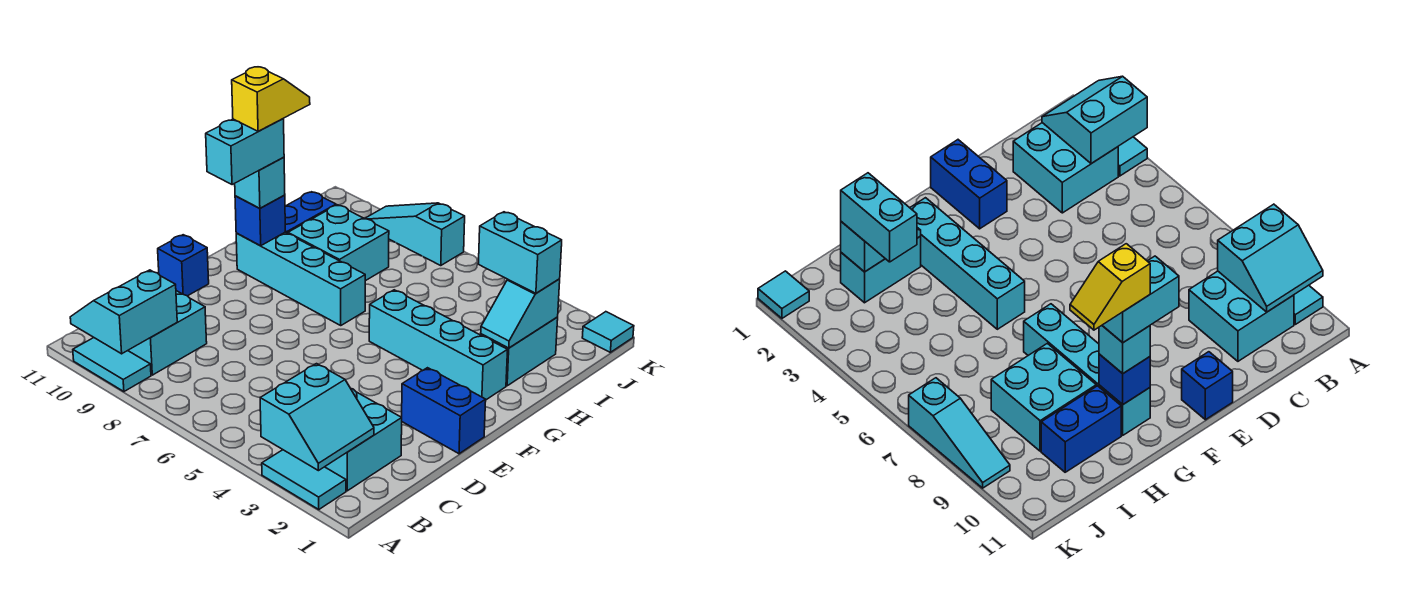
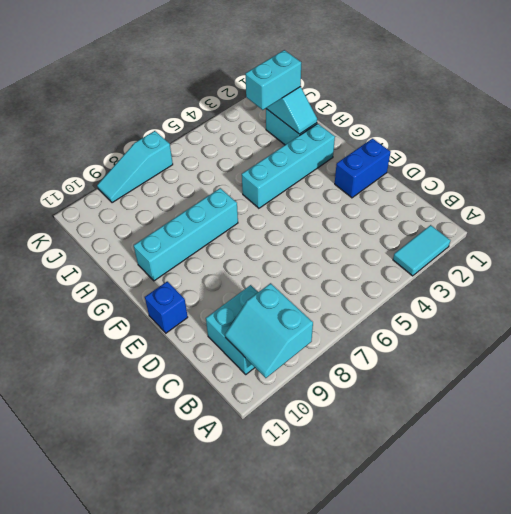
none -> cyan 1x2 tile [73,338,151,392]
none -> cyan 2x2 brick [325,389,402,491]
none -> cyan 2x2 brick [288,205,389,281]

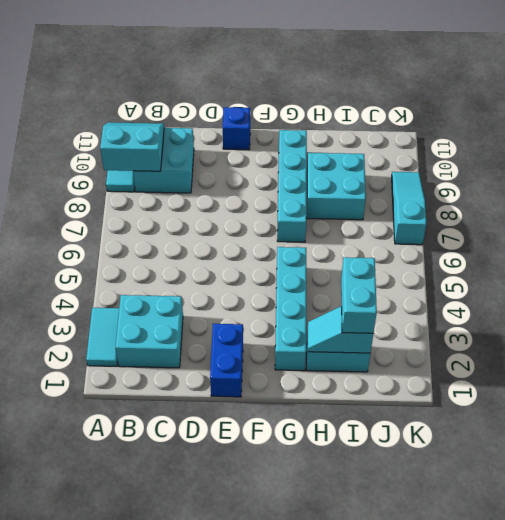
none -> blue 1x2 brick [285,192,336,234]
none -> cyan 1x1 tile [582,312,634,352]
none -> cyan 2x2 slope [260,364,374,471]

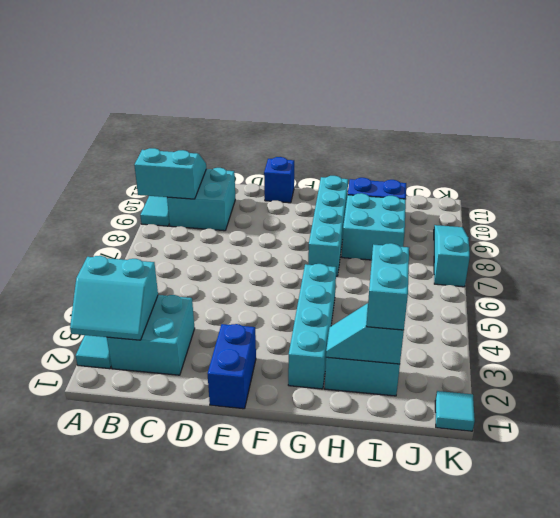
none -> blue 1x1 brick [235,195,285,246]
none -> cyan 1x1 brick [235,157,285,208]
none -> cyan 1x2 brick [206,119,284,185]

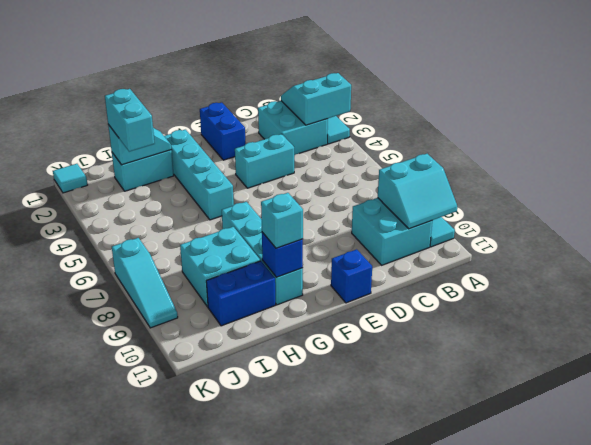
cyan 1x2 brick [235,134,294,188] -> cyan 1x2 brick moved to [206,119,284,185]
none -> yellow 1x2 slope [232,67,310,131]

